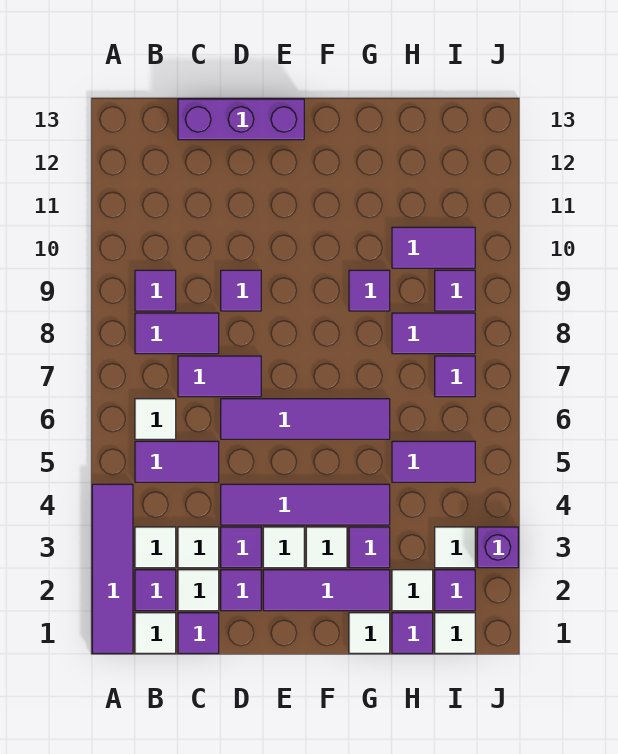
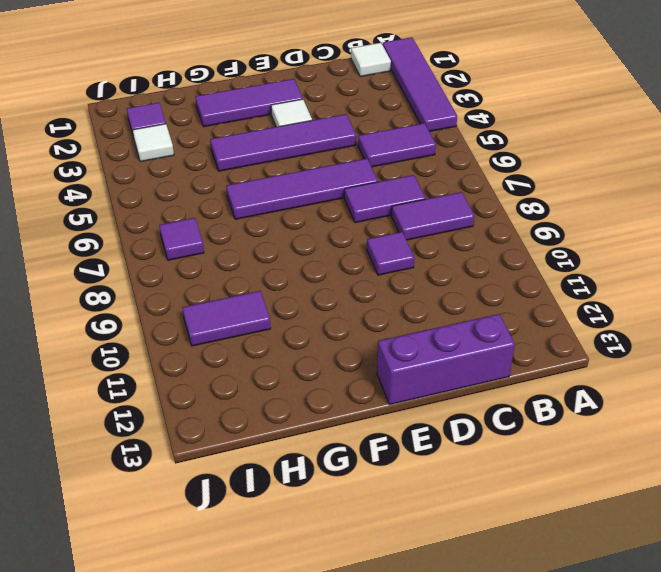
none -> purple 1x1 tile [135,570,176,611]
none -> white 1x1 tile [135,527,176,568]
none -> white 1x1 tile [135,399,176,439]
none -> purple 1x1 tile [135,270,176,311]

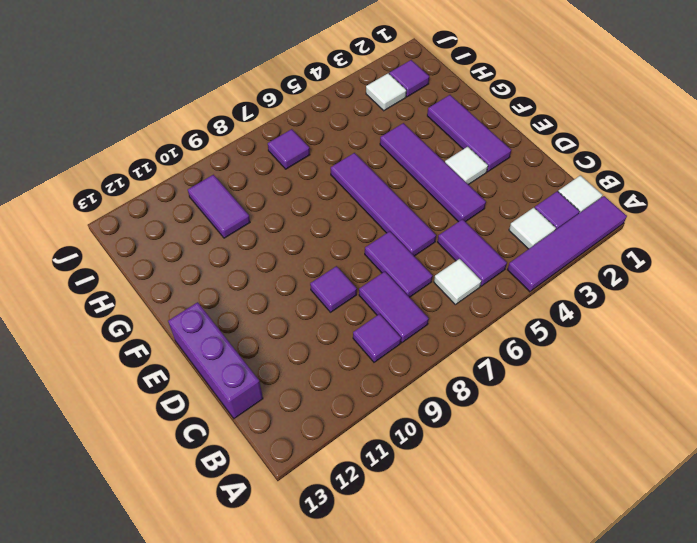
none -> purple 1x1 tile [178,613,219,653]
none -> white 1x1 tile [178,570,219,611]
none -> white 1x1 tile [178,527,219,568]
none -> purple 1x1 tile [221,570,261,611]

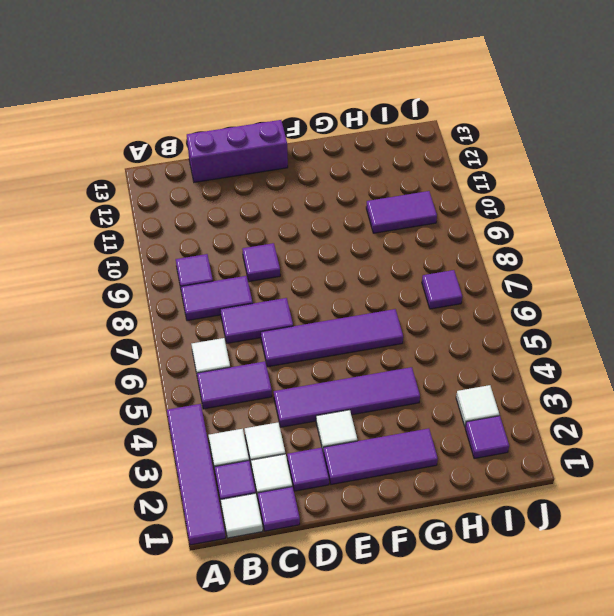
none -> purple 1x1 tile [221,527,261,568]
none -> white 1x1 tile [306,527,347,568]
none -> white 1x1 tile [349,613,390,653]
none -> purple 1x1 tile [349,527,390,568]

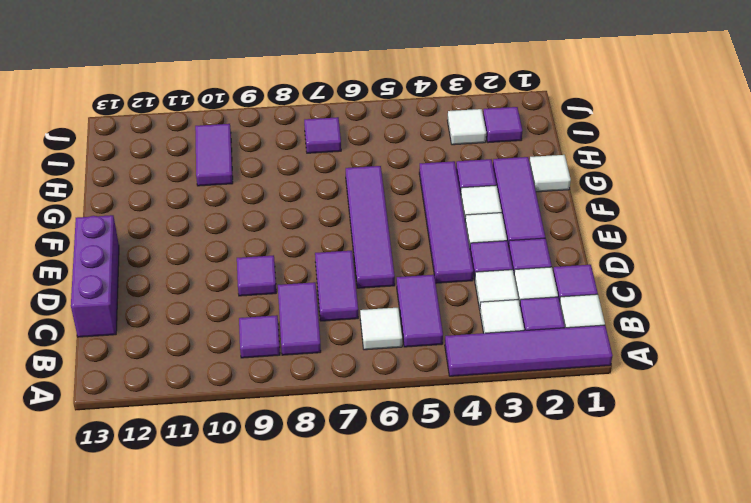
none -> purple 1x1 tile [349,270,390,311]
none -> purple 1x1 tile [392,613,433,653]
none -> white 1x1 tile [392,570,433,611]
none -> purple 1x2 tile [392,441,475,482]

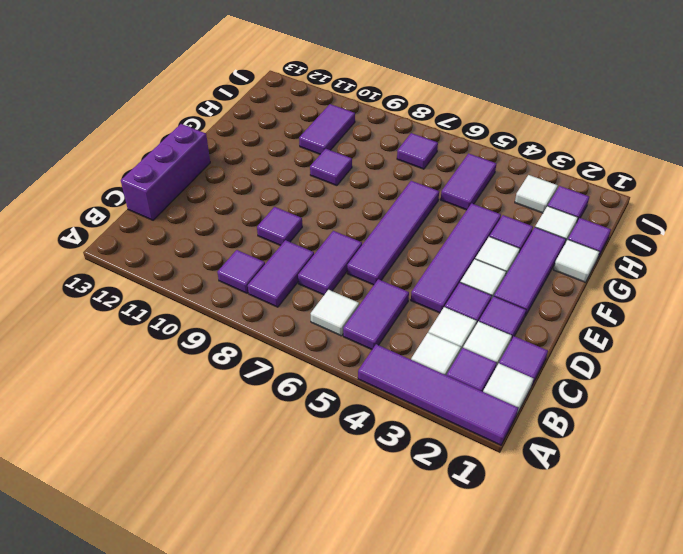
none -> purple 1x2 tile [392,313,475,354]
none -> white 1x1 tile [435,613,475,653]
none -> purple 1x1 tile [435,270,475,311]
none -> purple 1x1 brick [477,527,518,568]

